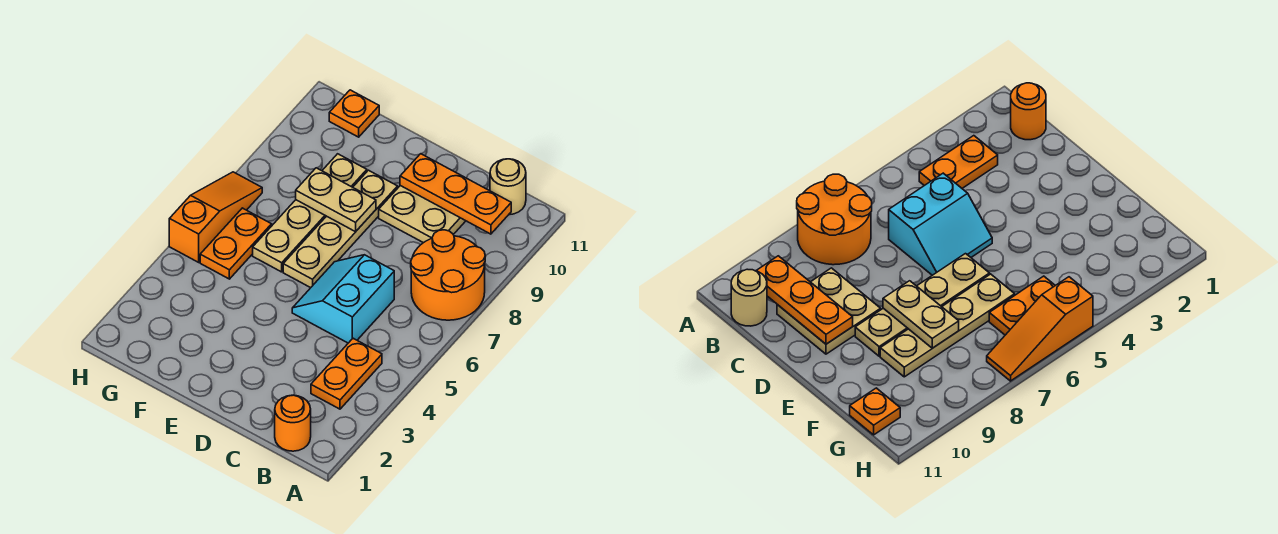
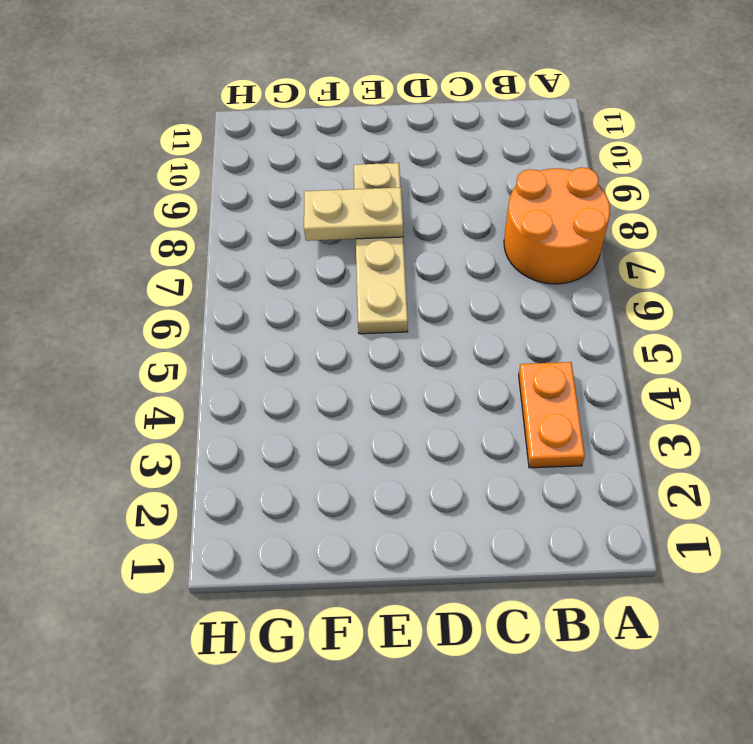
none -> orange 1x1 round brick [275,395,311,451]
none -> tan 1x1 round brick [490,159,526,215]
none -> cyan 2x2 slope [292,255,394,343]

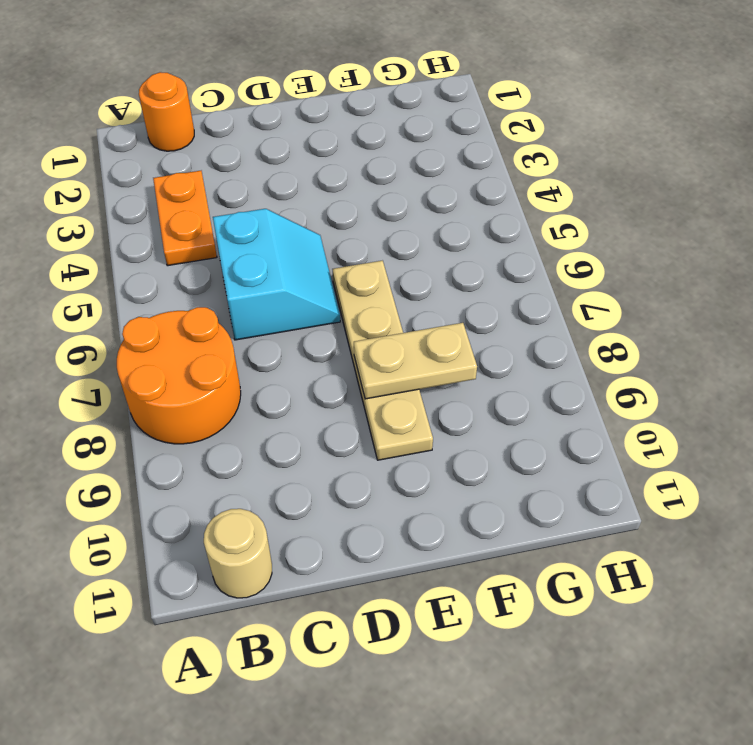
none -> tan 2x2 plate [379,186,465,243]
none -> tan 1x4 plate [253,154,367,272]
none -> orange 1x2 plate [200,208,272,279]

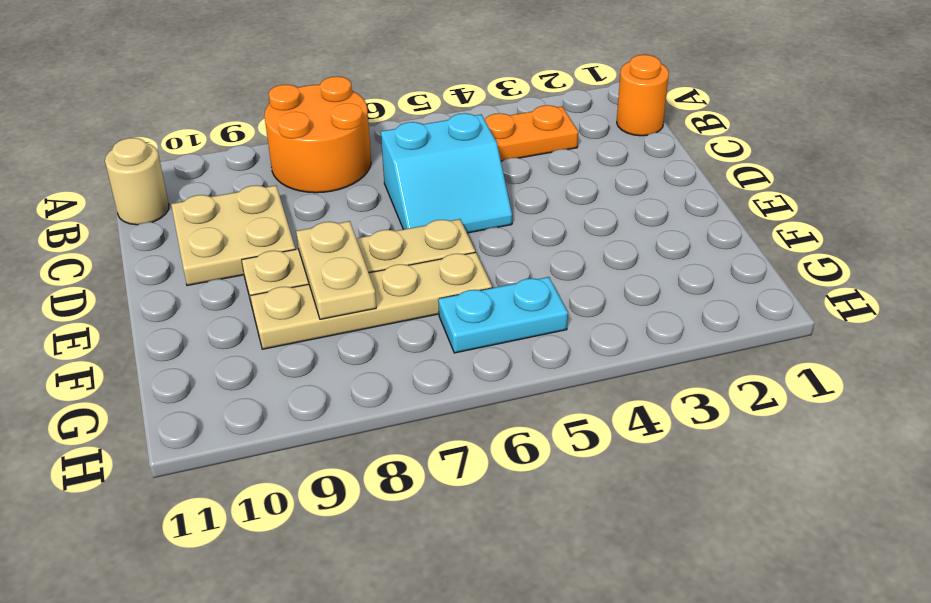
cyan 1x2 plate [438,277,568,353] -> orange 1x2 plate [200,208,272,279]
none -> orange 1x1 plate [329,90,379,137]
none -> orange 1x3 slope [169,172,262,262]
none -> orange 1x3 plate [400,154,511,234]

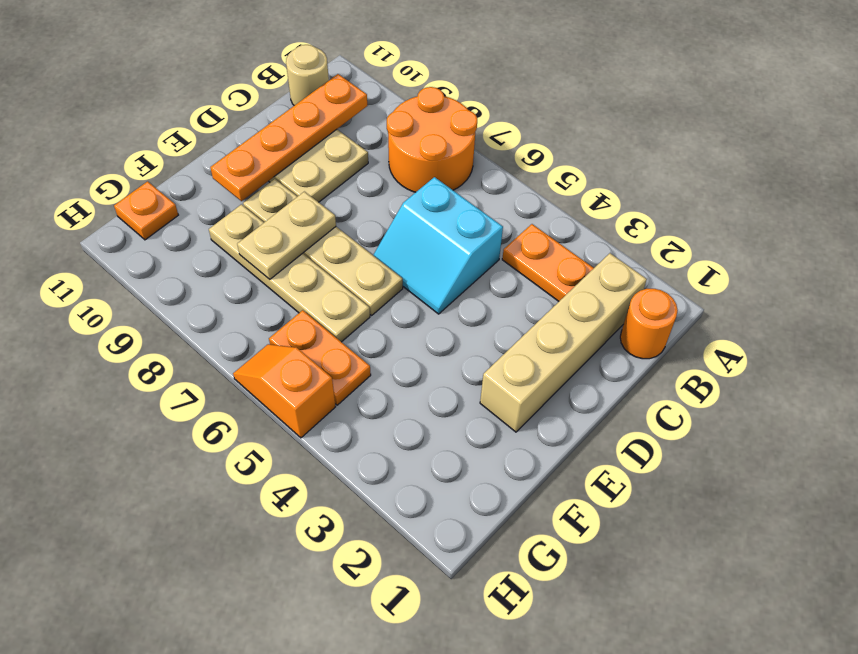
tan 1x4 brick [480,253,647,432] -> none
orange 1x4 plate [210,74,367,201] -> orange 1x3 plate [400,154,511,234]
orange 1x2 slope [233,344,336,438] -> orange 1x3 slope [169,172,262,262]

